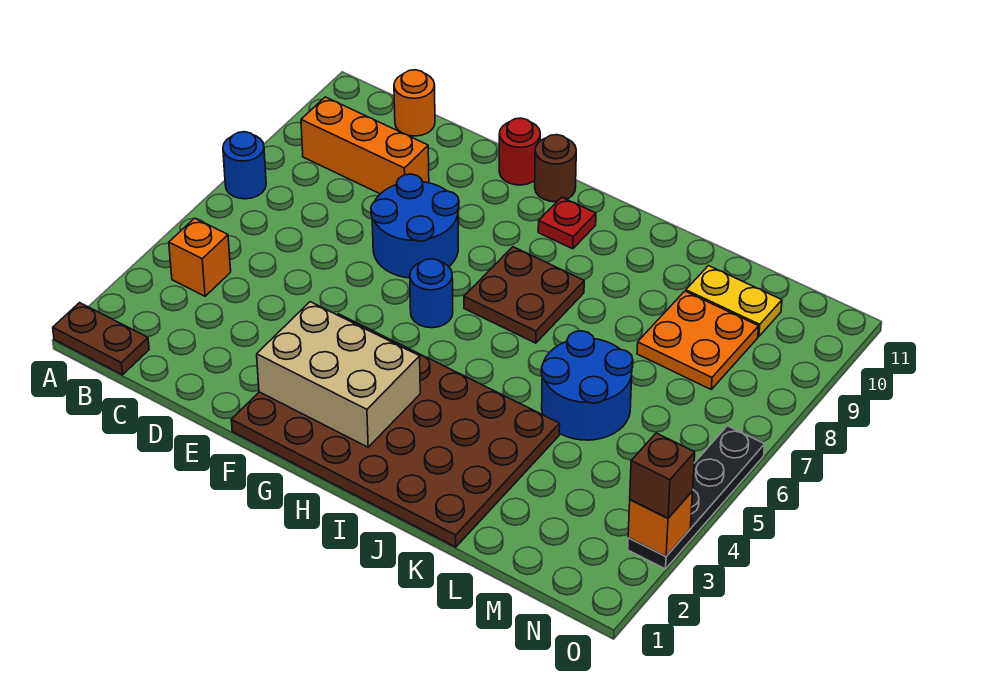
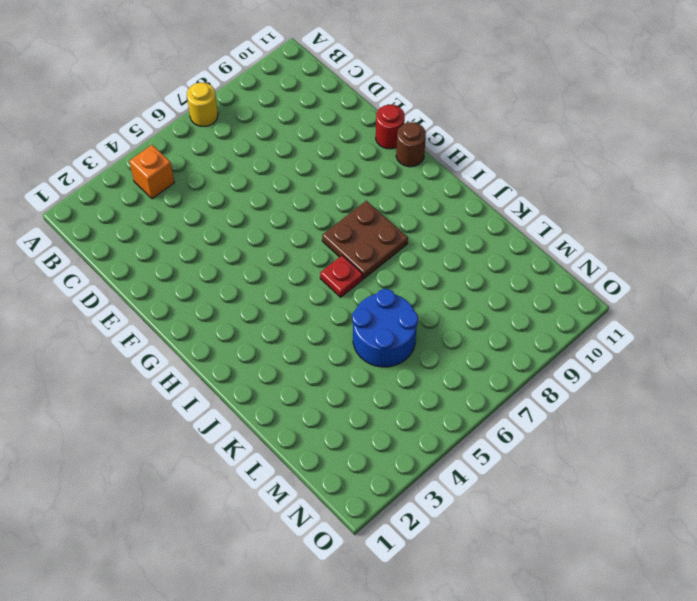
yellow 1x1 round brick [187,83,218,126] -> blue 1x1 round brick [223,132,266,199]
red 1x1 plate [320,255,363,297] -> red 1x1 plate moved to [538,197,596,249]
none -> brown 1x2 plate [53,303,149,375]
none -> orange 1x3 brick [301,97,429,194]
none -> orange 1x1 round brick [394,70,435,136]

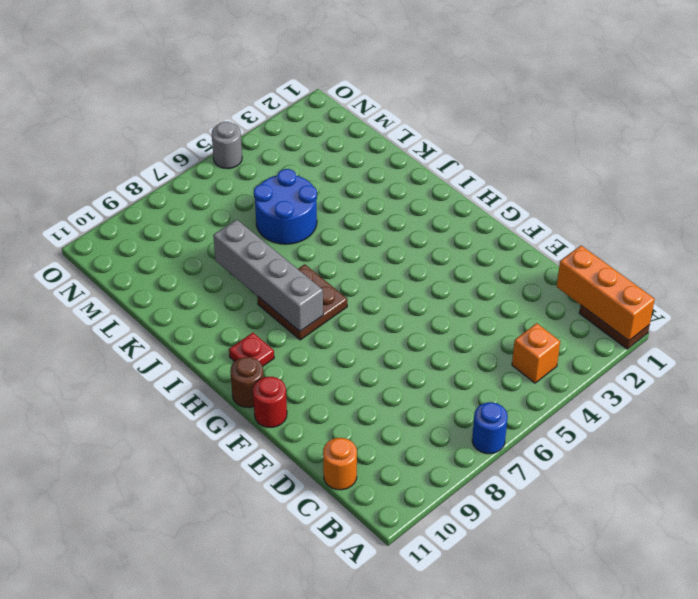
orange 1x3 brick [557,246,655,341] -> orange 1x3 brick moved to [301,97,429,194]
grey 1x4 brick [213,220,323,331] -> none
grey 1x1 round brick [212,122,242,169] -> black 1x4 plate [628,426,765,569]
none -> blue 2x2 round brick [371,174,459,278]
none -> brown 4x6 plate [231,314,560,547]
none -> blue 1x1 round brick [410,259,453,328]

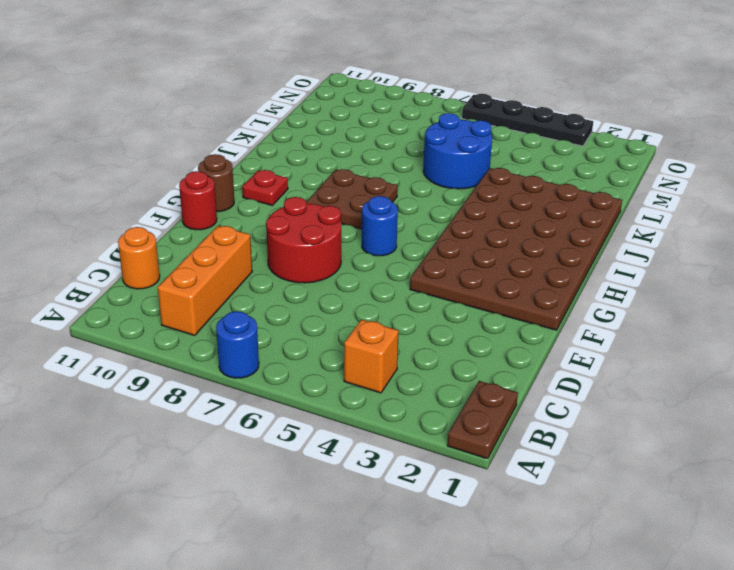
red 2x2 round brick [266,197,341,283] -> blue 2x2 round brick [371,174,459,278]
none -> orange 2x2 plate [637,291,759,389]
none -> yellow 1x2 plate [686,266,782,337]
none -> tan 2x3 brick [257,302,420,447]

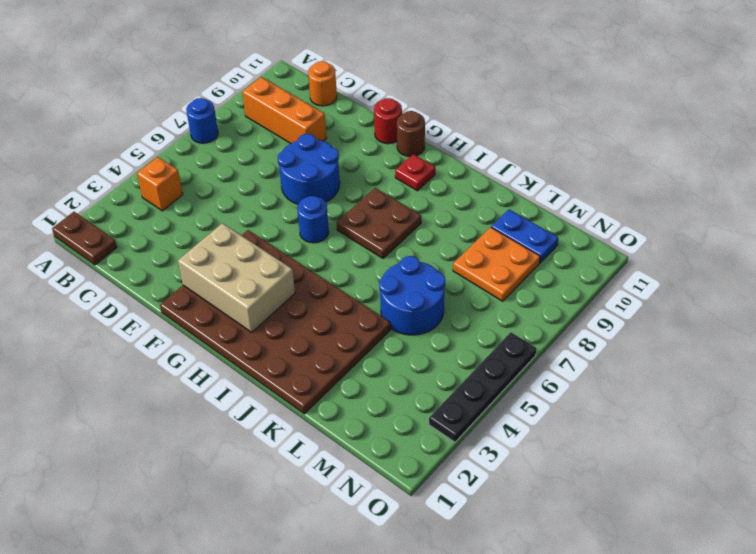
blue 1x2 plate [491,209,558,263] -> yellow 1x2 plate [686,266,782,337]
none -> orange 1x1 brick [628,491,693,556]
none -> brown 1x1 brick [630,433,695,518]

